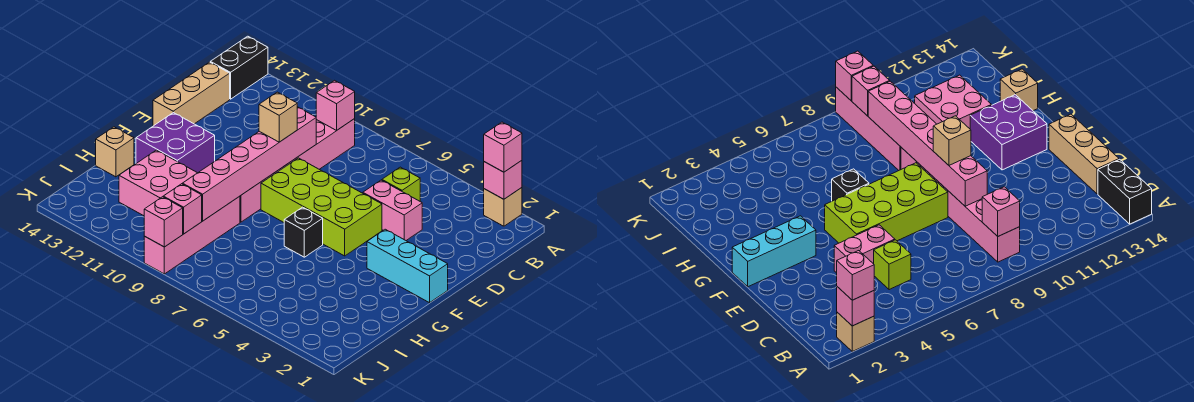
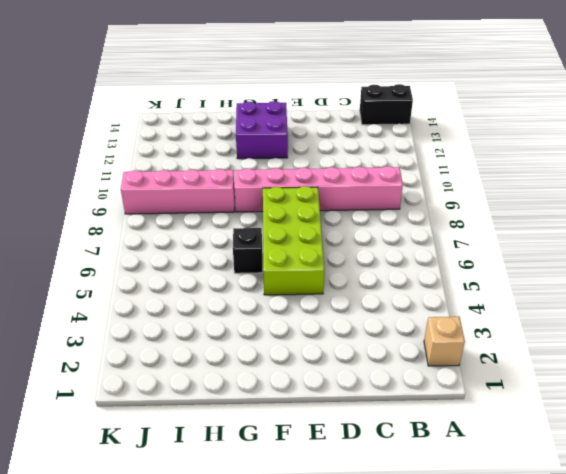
none -> lime 1x1 brick [382,167,420,201]
none -> tan 1x3 brick [153,62,230,126]
none -> pink 1x2 brick [363,180,422,240]

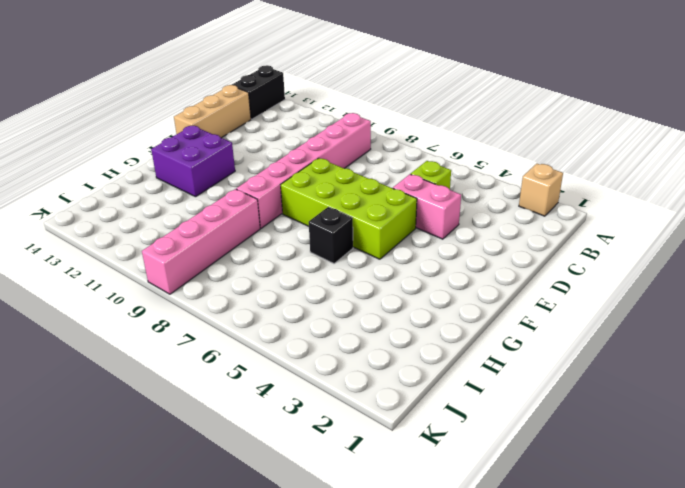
none -> cyan 1x3 brick [367,229,448,303]
none -> pink 2x2 brick [119,150,197,216]
none -> tan 1x1 brick [96,127,134,177]

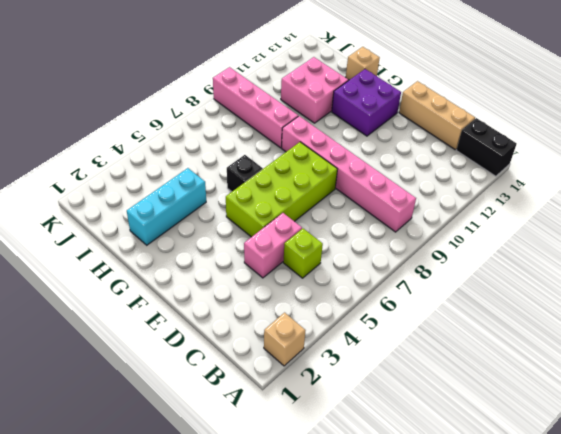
cyan 1x3 brick [127,168,206,245] -> cyan 1x3 brick moved to [367,229,448,303]
none -> pink 1x1 brick [484,160,522,199]
none -> pink 1x1 brick [316,80,355,130]
none -> pink 1x6 brick [183,107,316,221]

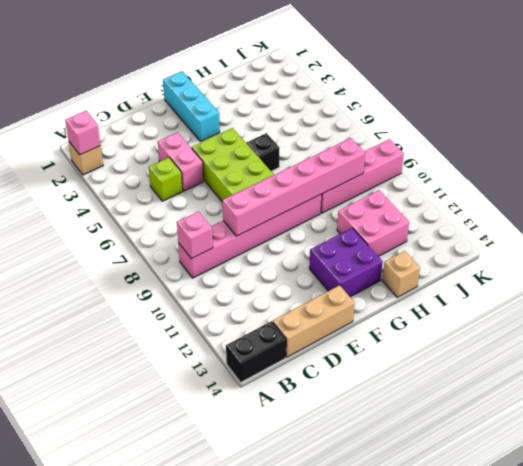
none -> pink 1x1 brick [163,184,202,234]
none -> pink 1x1 brick [144,197,183,247]
none -> pink 1x1 brick [484,122,522,172]

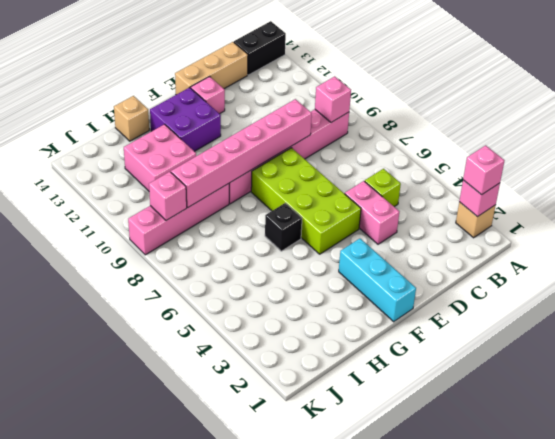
pink 1x1 brick [191,77,225,114] -> pink 1x1 brick moved to [144,197,183,247]
none -> tan 1x1 brick [259,92,297,142]

